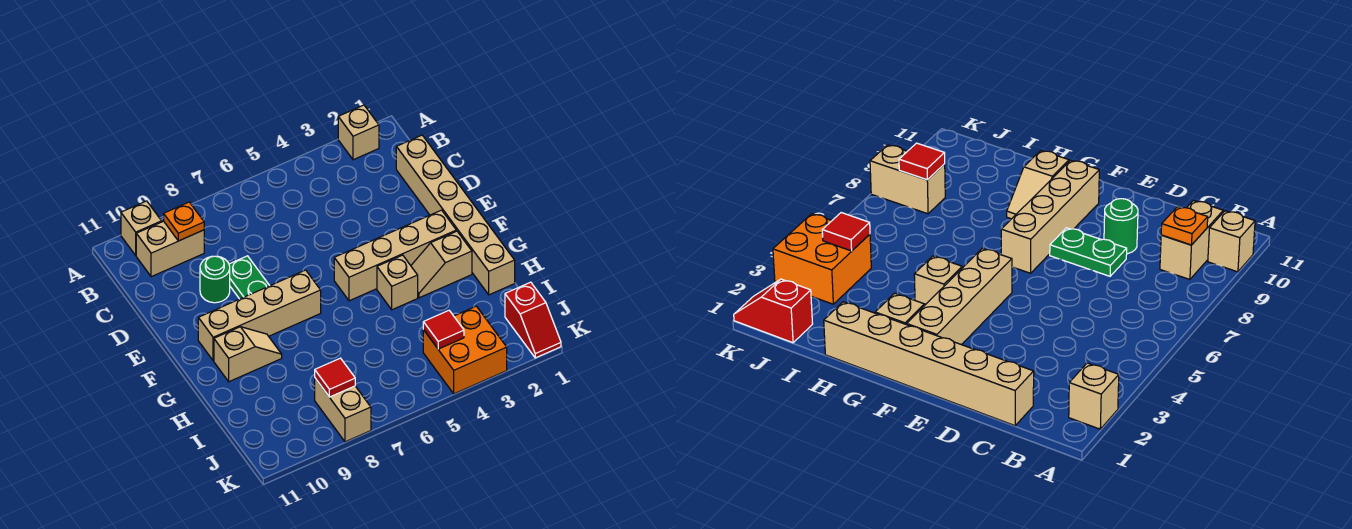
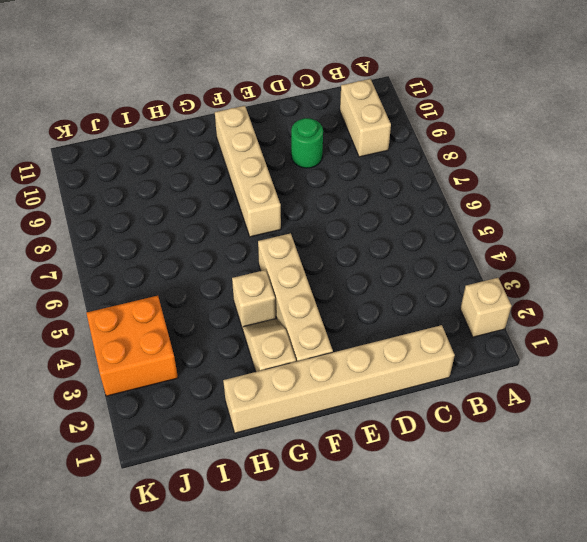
none -> tan 1x1 brick [121,201,162,255]
none -> green 1x2 plate [229,256,270,299]
none -> tan 1x2 slope [214,327,282,382]

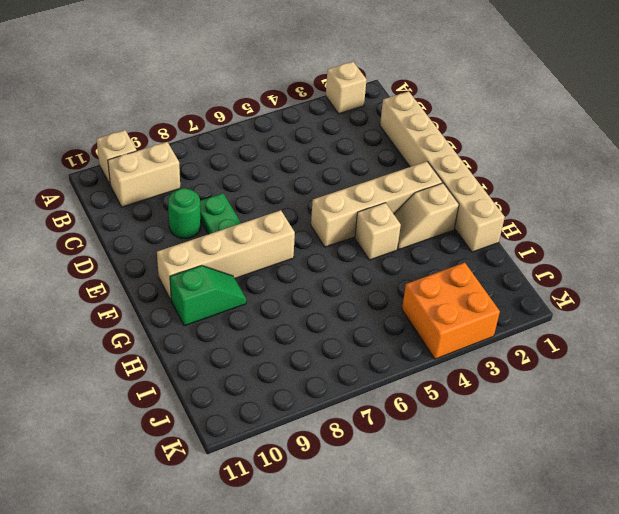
green 1x2 slope [170,265,246,326] -> tan 1x2 slope [214,327,282,382]
none -> red 1x2 slope [505,282,561,358]
none -> tan 1x2 brick [315,378,371,442]
none -> orange 1x1 plate [164,202,204,241]

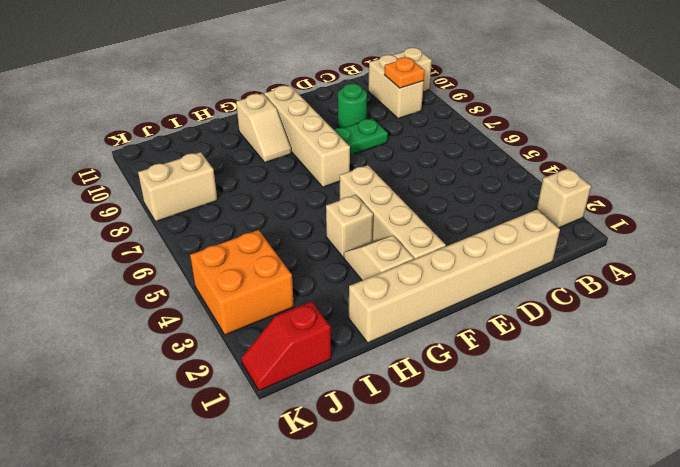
none -> red 1x1 tile [423,311,464,349]
none -> red 1x1 tile [315,358,355,397]

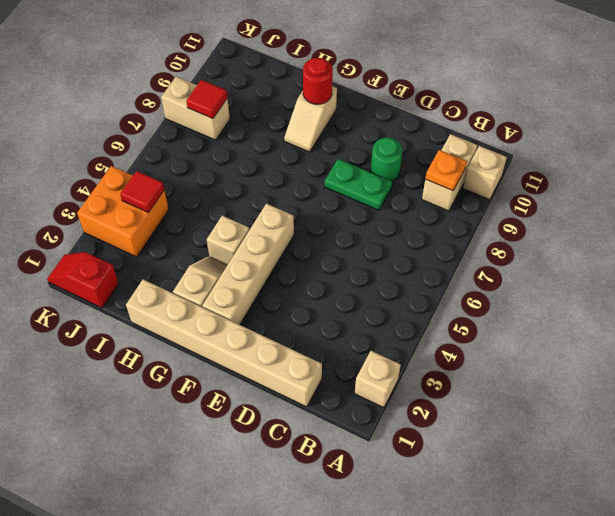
red 1x1 round brick [303,58,333,104] -> none
none -> tan 1x4 brick [198,270,321,361]

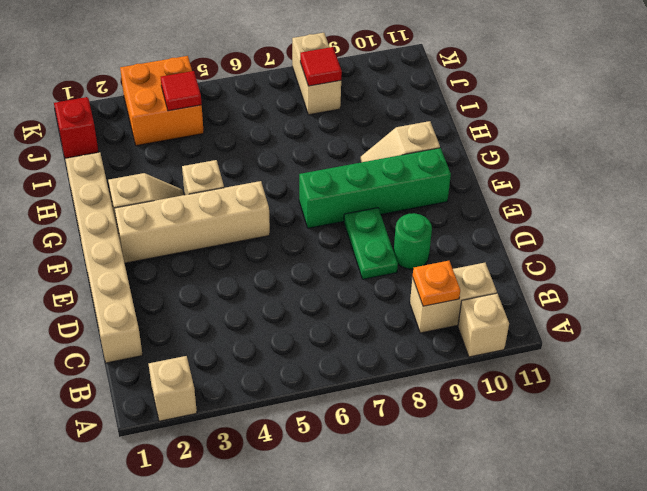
green 1x4 brick [299,148,451,228] -> tan 1x4 brick [198,270,321,361]

